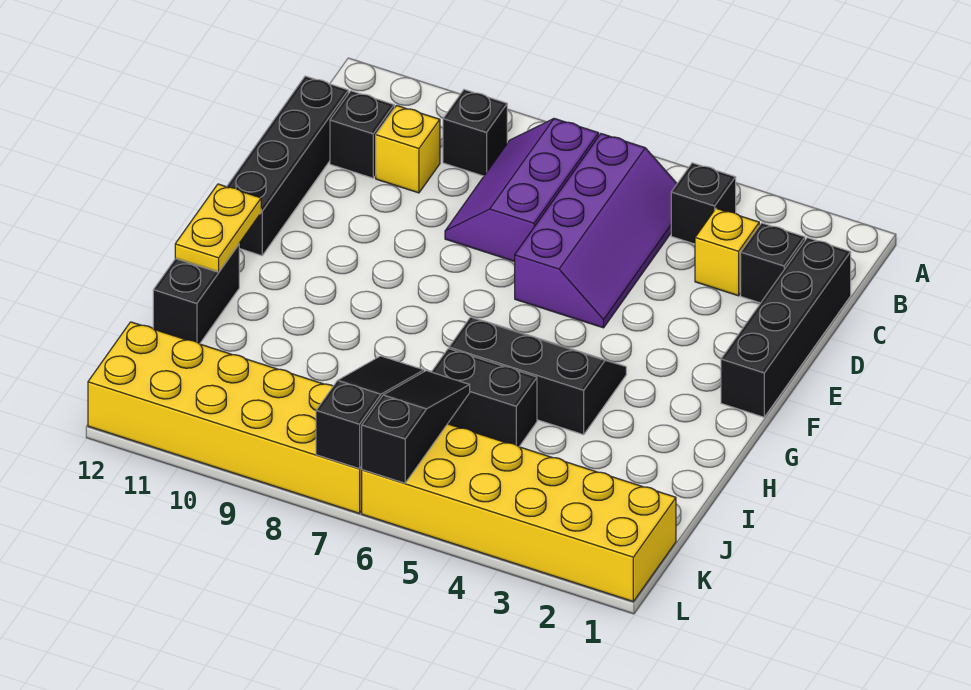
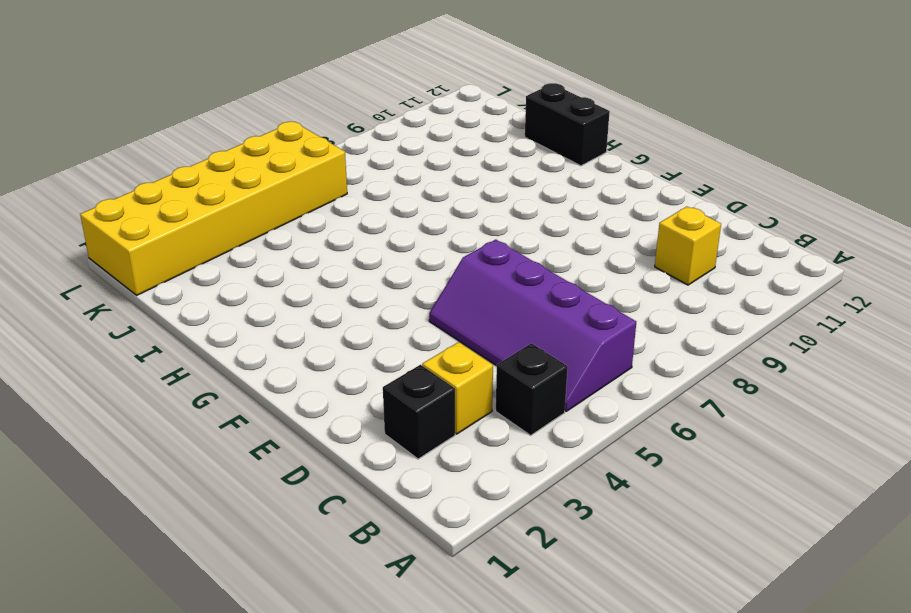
none -> purple 2x3 slope [445,119,599,262]
none -> black 1x1 brick [443,90,507,176]
none -> black 1x4 brick [721,238,851,417]

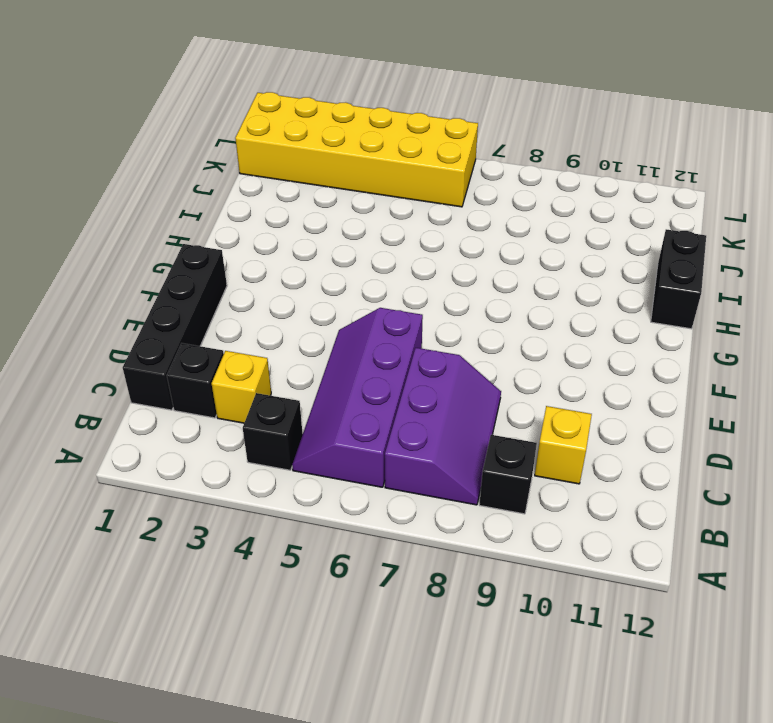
none -> black 1x1 brick [330,91,394,178]
none -> black 1x4 brick [227,76,349,256]
none -> black 2x3 slope [449,317,626,435]

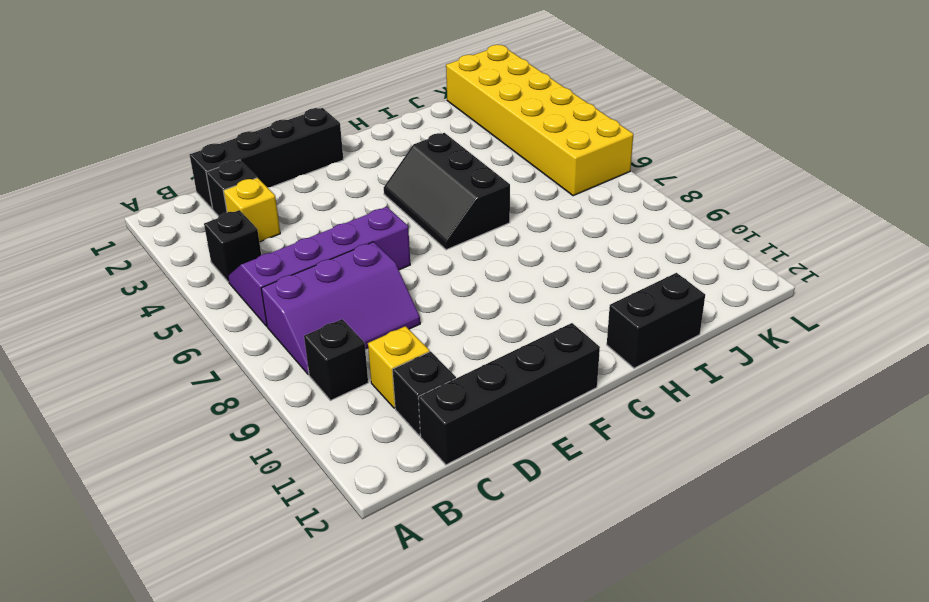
none -> black 1x2 brick [432,349,537,446]
none -> yellow 2x6 brick [88,322,362,514]
none -> yellow 1x2 plate [175,184,261,272]

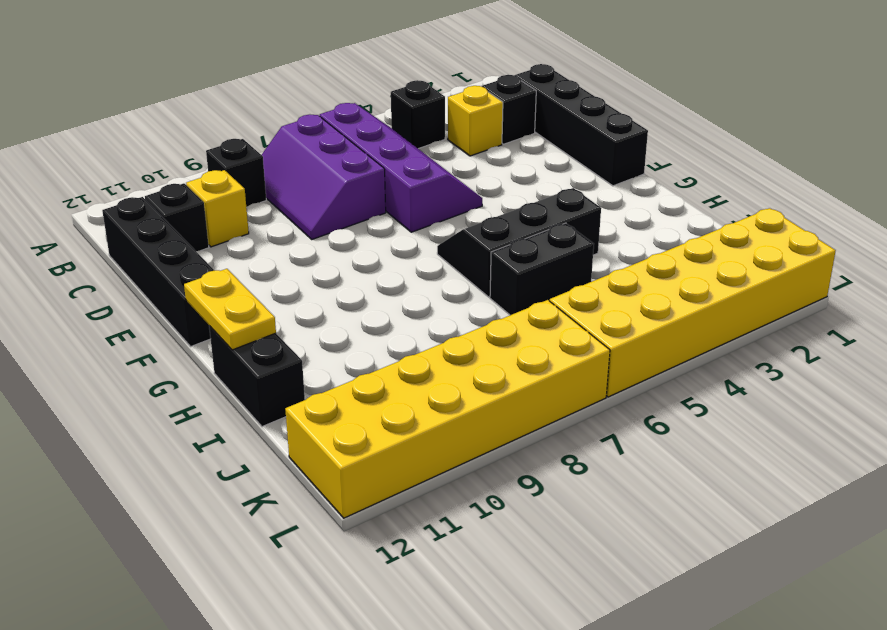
none -> black 1x3 slope [362,371,470,483]
none -> black 1x3 slope [316,356,424,469]

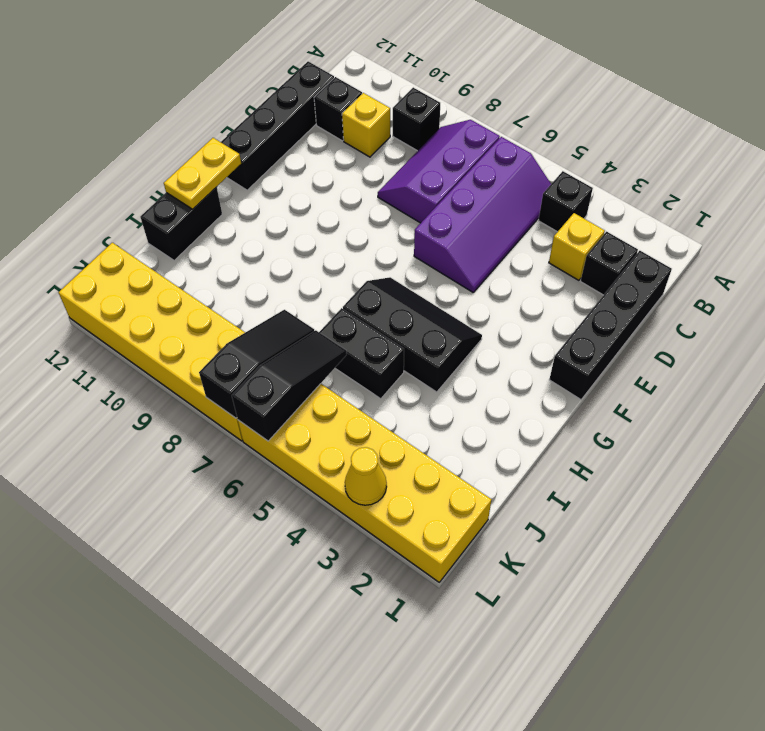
yellow 1x1 cone [345,447,387,505] -> none

